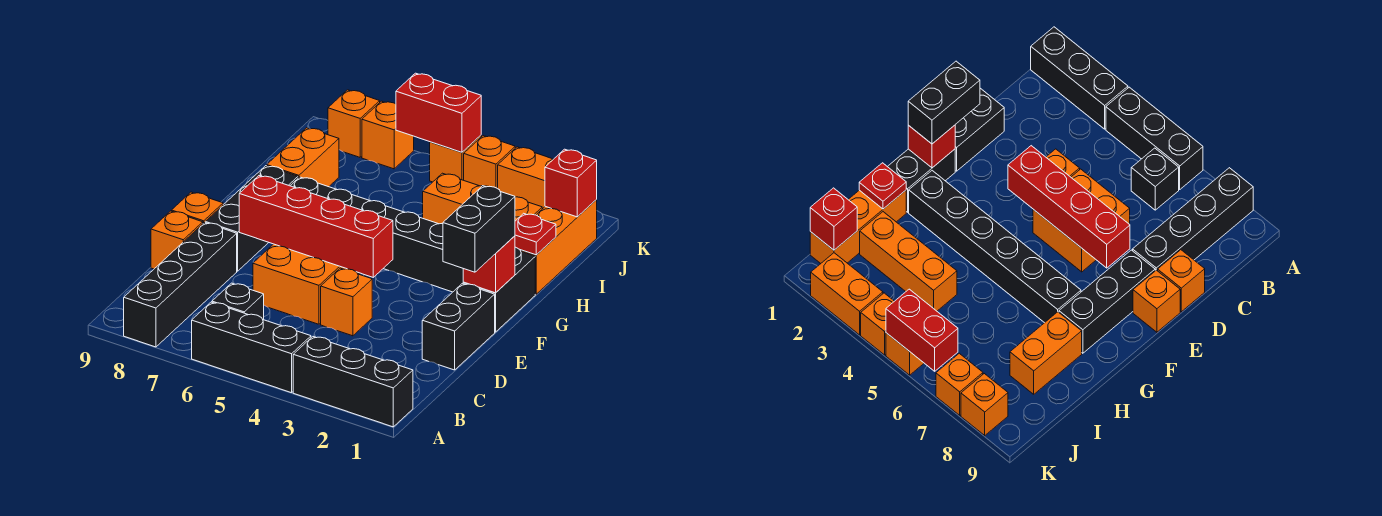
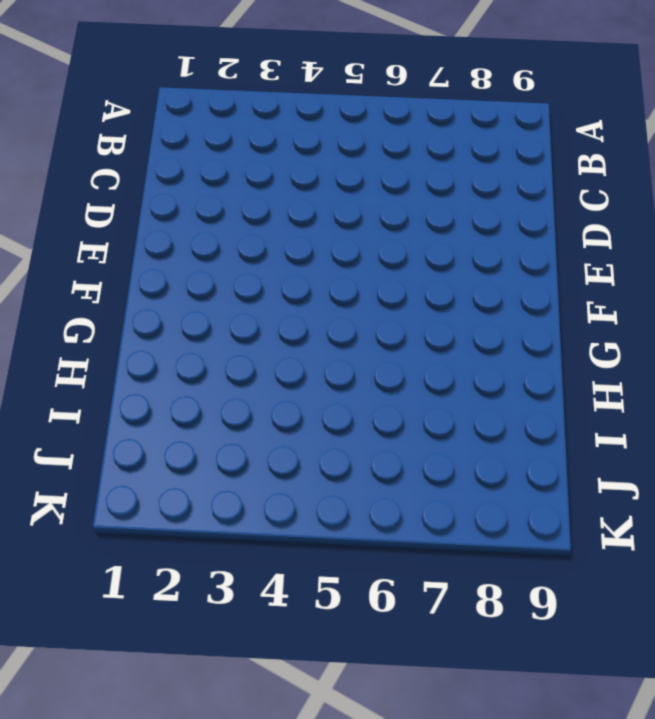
none -> black 1x3 brick [293,337,413,427]
none -> black 1x3 brick [192,302,311,393]
none -> black 1x4 brick [124,223,237,347]

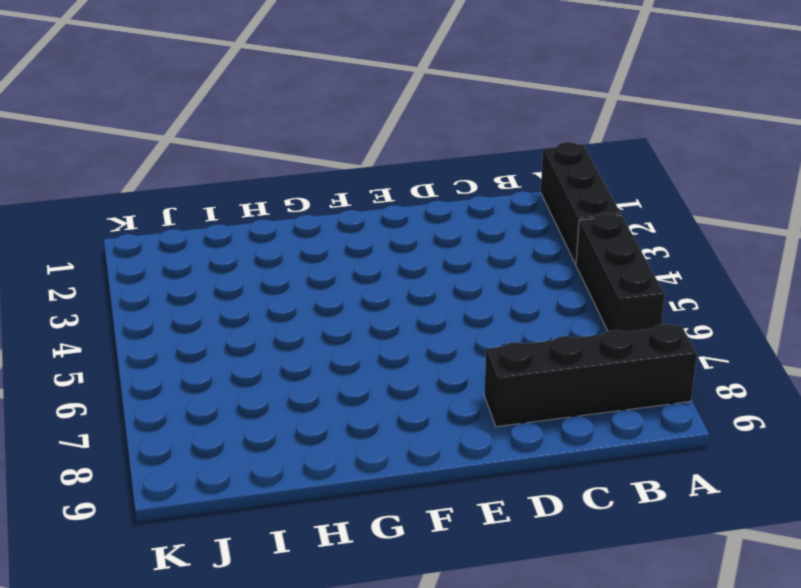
none -> black 1x1 brick [212,283,264,320]
none -> black 1x2 brick [422,283,495,370]
none -> orange 1x1 brick [321,268,372,336]

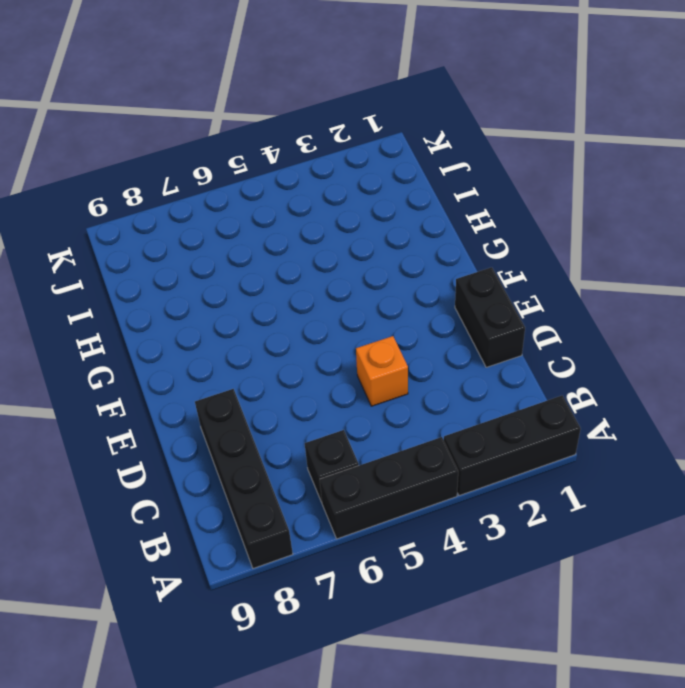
none -> orange 2x2 brick [253,244,359,324]
none -> orange 1x1 brick [151,211,203,269]
none -> black 1x3 brick [205,166,298,271]

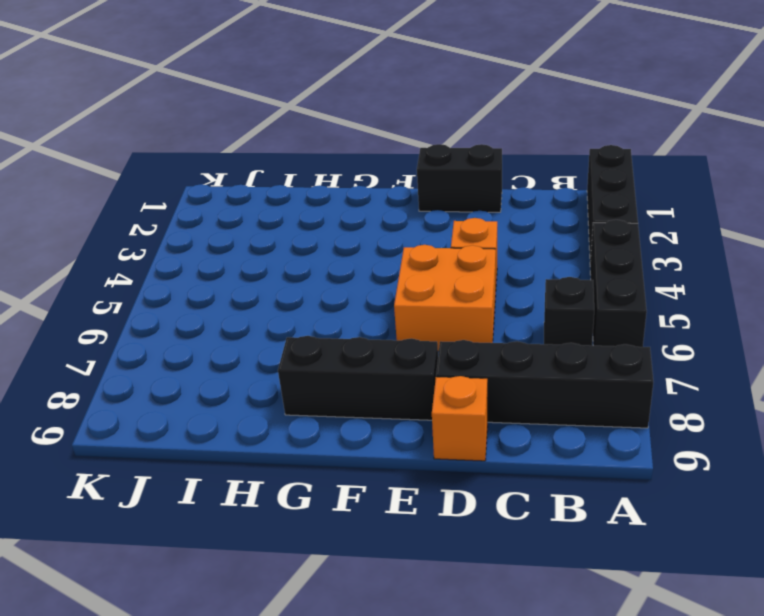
none -> orange 1x1 brick [172,192,223,223]
none -> black 1x2 brick [463,247,535,332]
none -> black 1x6 brick [290,177,464,292]

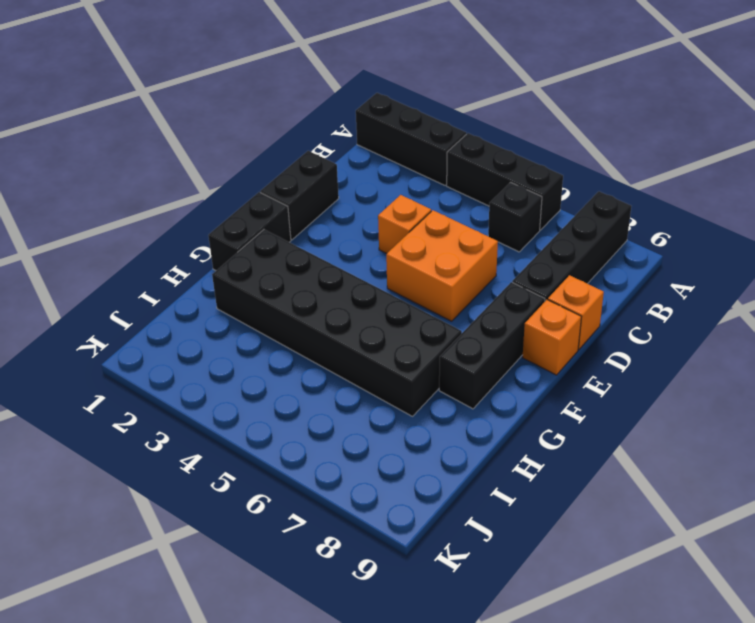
black 2x6 brick [212,230,462,416] -> black 1x6 brick [290,177,464,292]
none -> orange 1x3 brick [520,200,597,294]
none -> orange 1x2 brick [267,128,339,187]
none -> orange 1x3 brick [423,173,542,224]

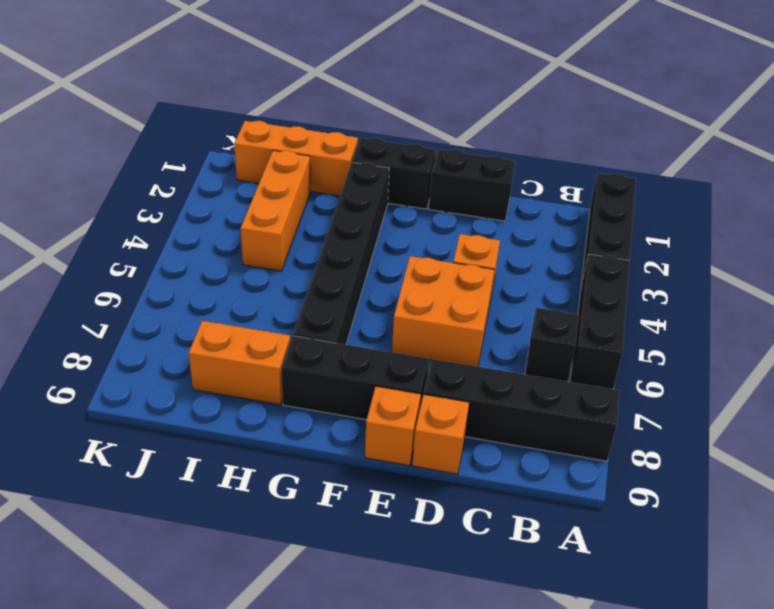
none -> orange 1x2 brick [498,147,553,209]
none -> orange 1x1 brick [464,136,515,189]
none -> orange 1x1 brick [430,135,481,182]

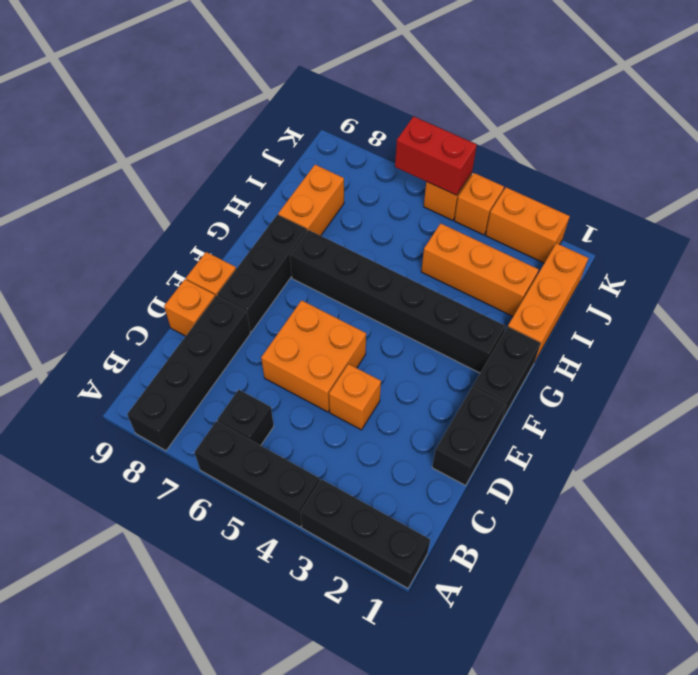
none -> orange 1x1 brick [362,101,414,169]
none -> orange 1x1 brick [328,90,380,157]
none -> red 1x4 brick [239,176,393,277]

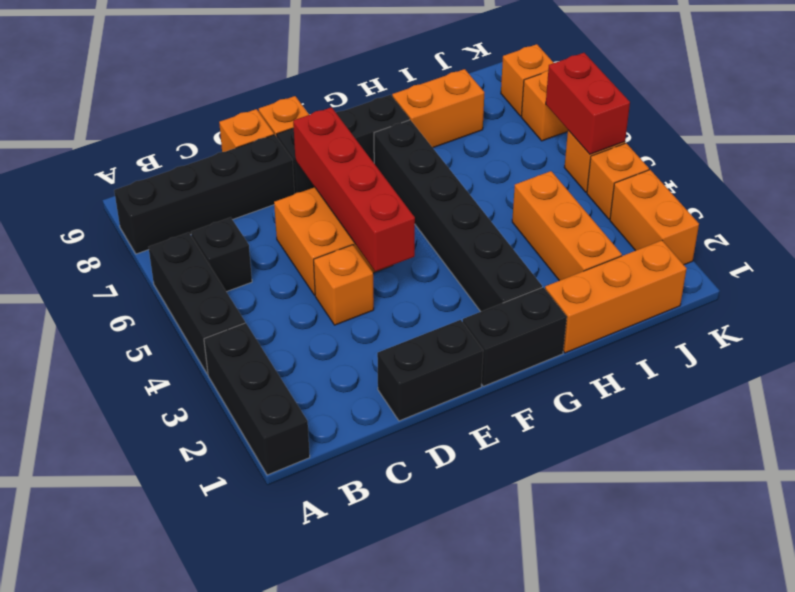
none -> red 1x1 brick [463,236,515,293]
none -> red 1x1 plate [515,213,556,255]
none -> red 1x1 brick [545,149,597,217]

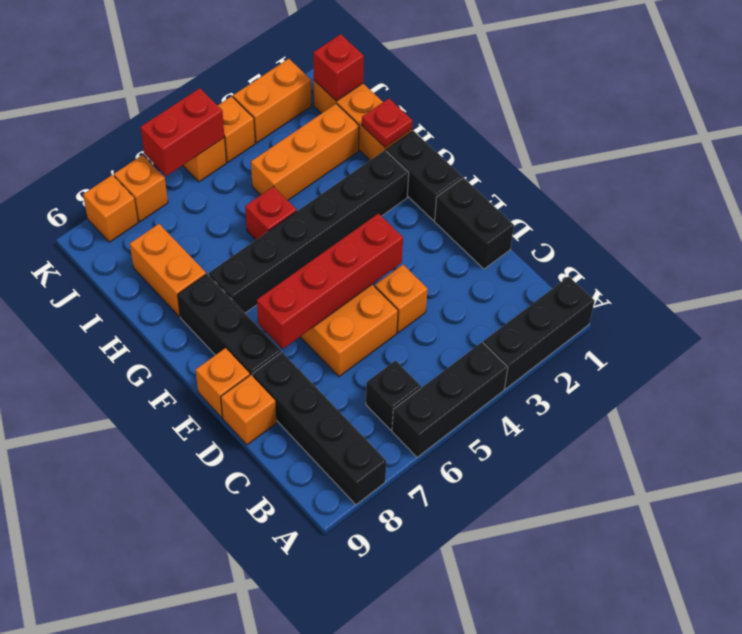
red 1x1 brick [245,186,297,240] -> red 1x1 brick moved to [463,236,515,293]
none -> black 1x2 brick [443,186,515,272]

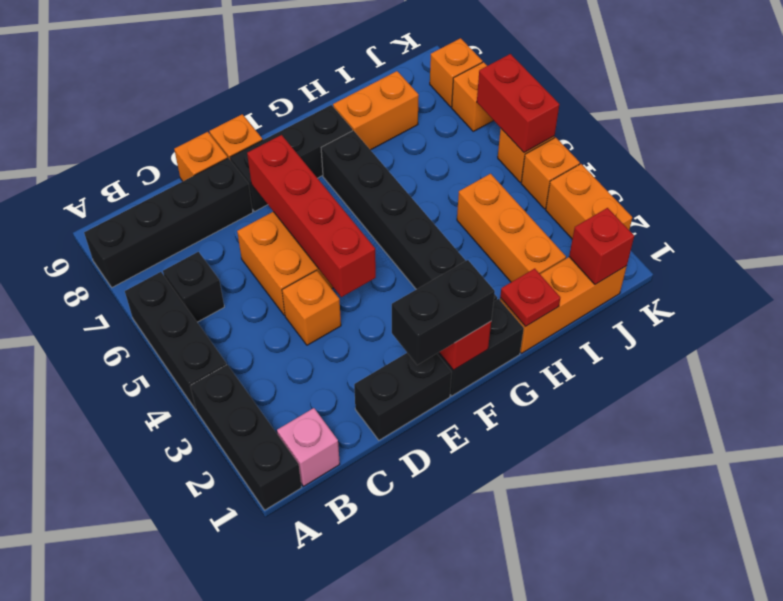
pink 1x1 brick [277,408,340,486] -> none

